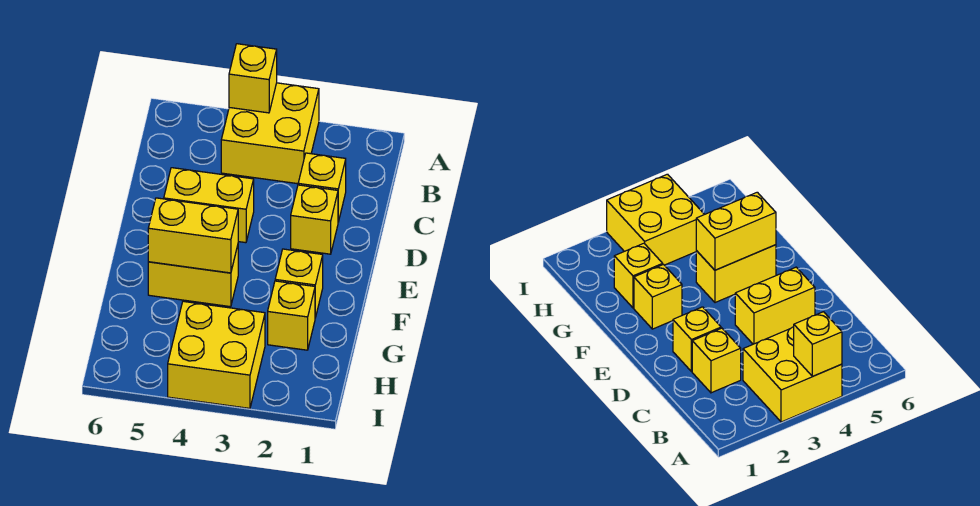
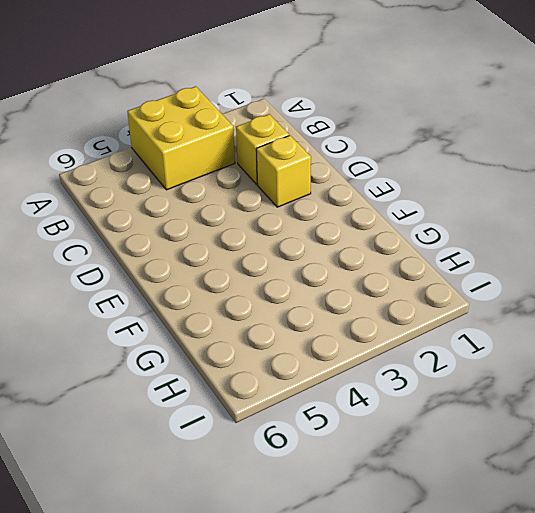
none -> yellow 1x2 brick [164,168,254,243]
none -> yellow 1x1 brick [275,249,323,318]

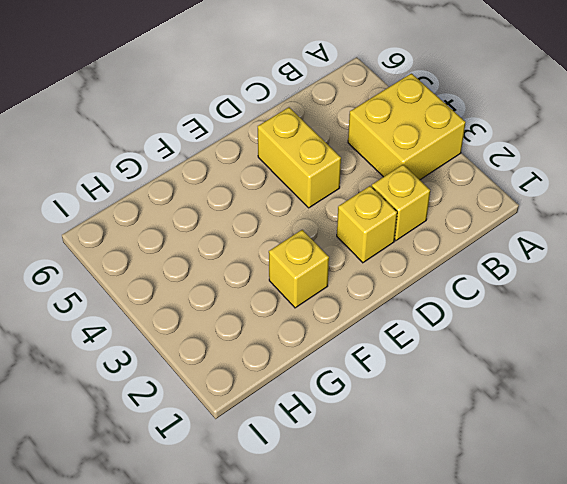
none -> yellow 1x2 brick [148,246,238,307]
none -> yellow 1x1 brick [268,281,315,350]

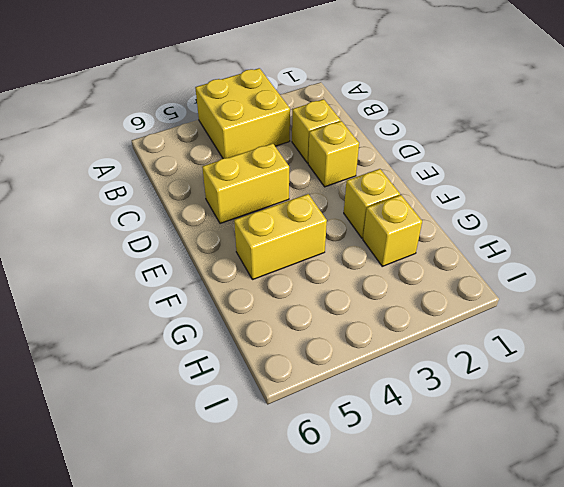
none -> yellow 2x2 brick [168,301,265,408]
none -> yellow 1x1 brick [229,44,277,113]

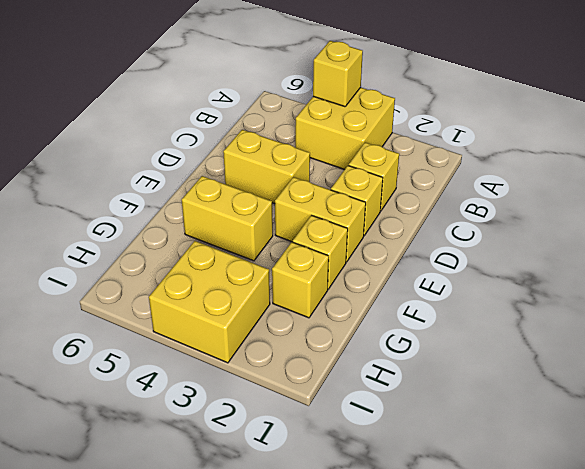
yellow 1x2 brick [275,177,366,262] -> yellow 1x2 brick moved to [148,198,238,273]

